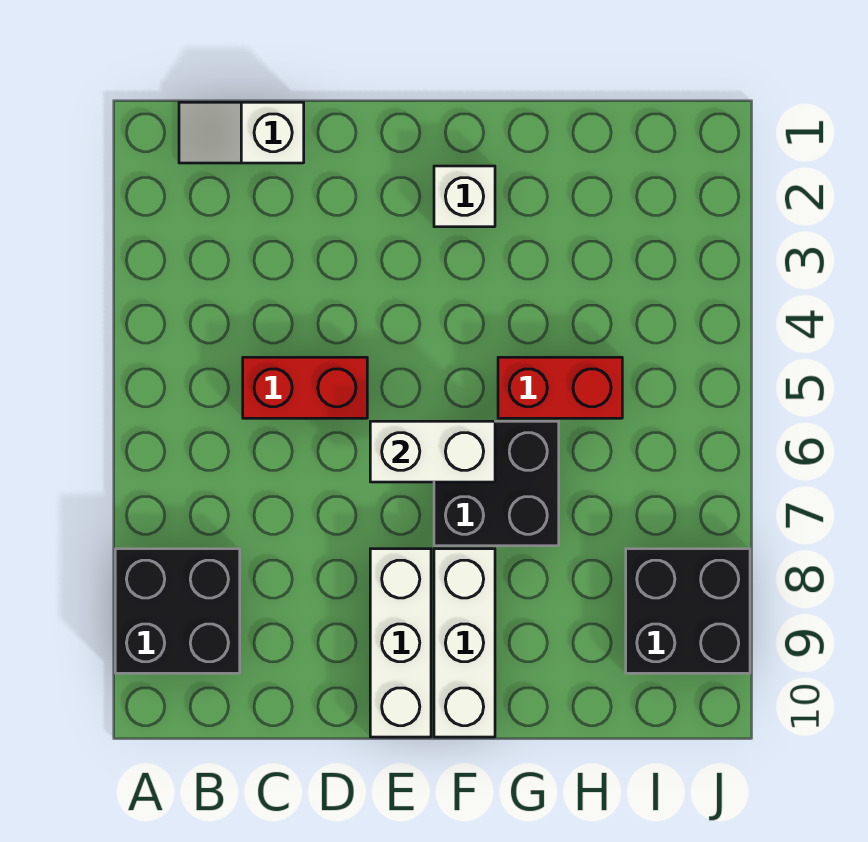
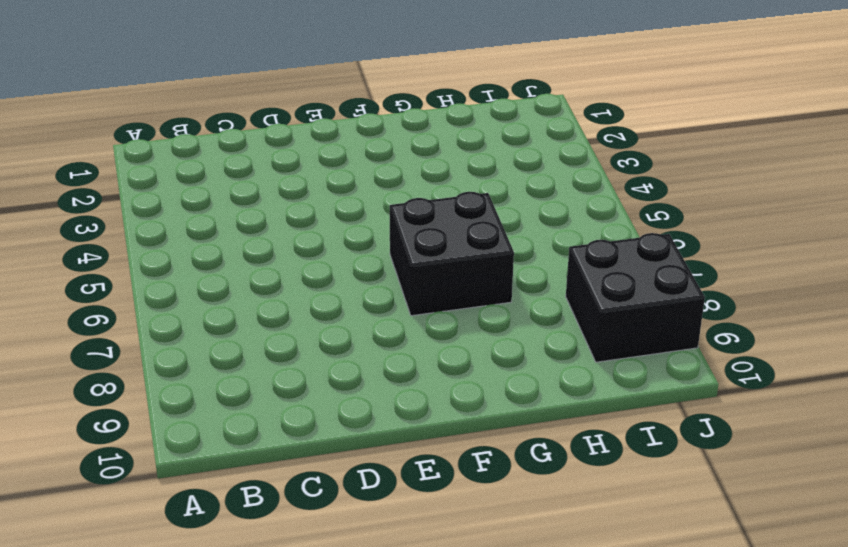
none -> black 2x2 brick [115,549,240,673]
none -> white 1x2 slope [179,102,304,163]

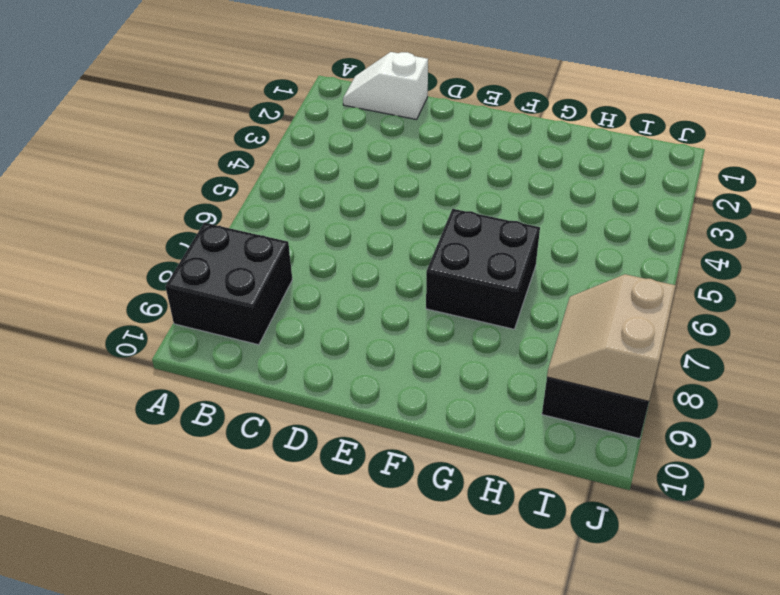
tan 2x2 slope [547,274,676,401] -> none
none -> red 1x2 brick [243,357,367,418]
none -> white 1x3 brick [370,549,431,737]

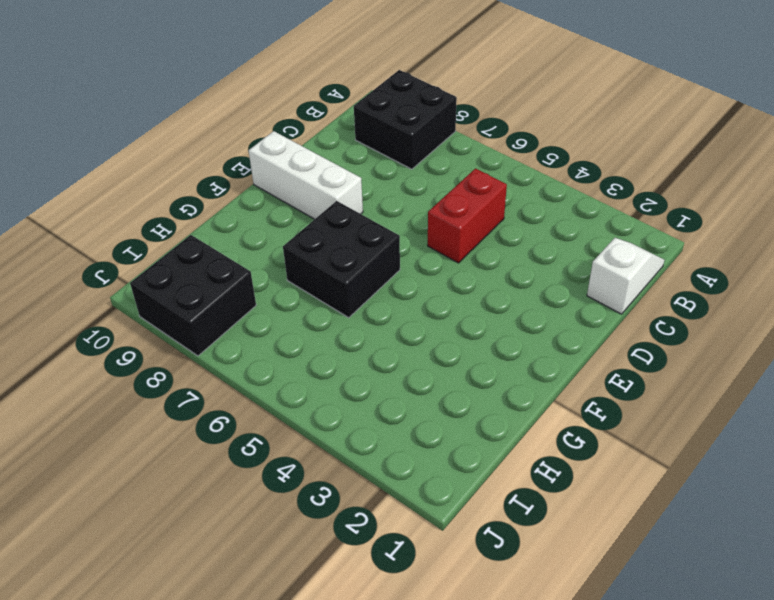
none -> white 1x1 brick [434,166,495,227]
none -> white 1x3 brick [434,549,495,737]

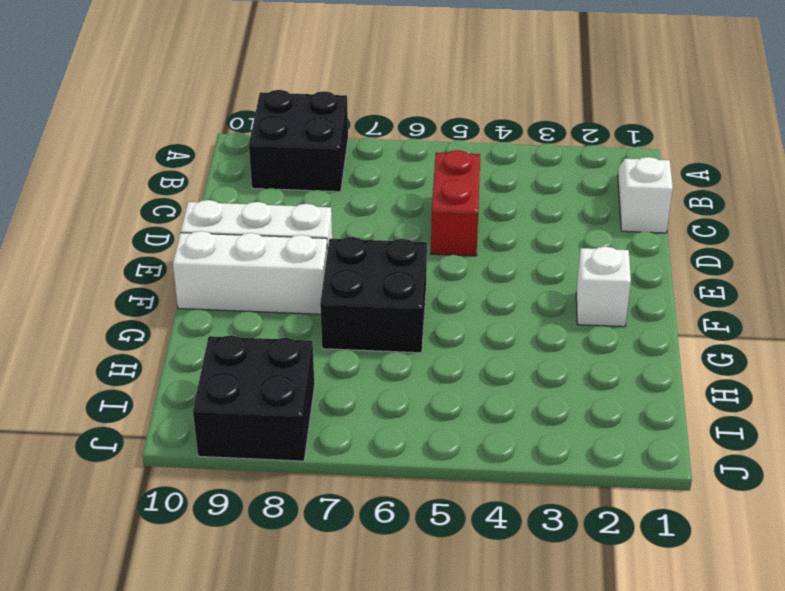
none -> red 1x2 brick [498,357,622,418]
none -> white 1x2 brick [370,421,495,482]

